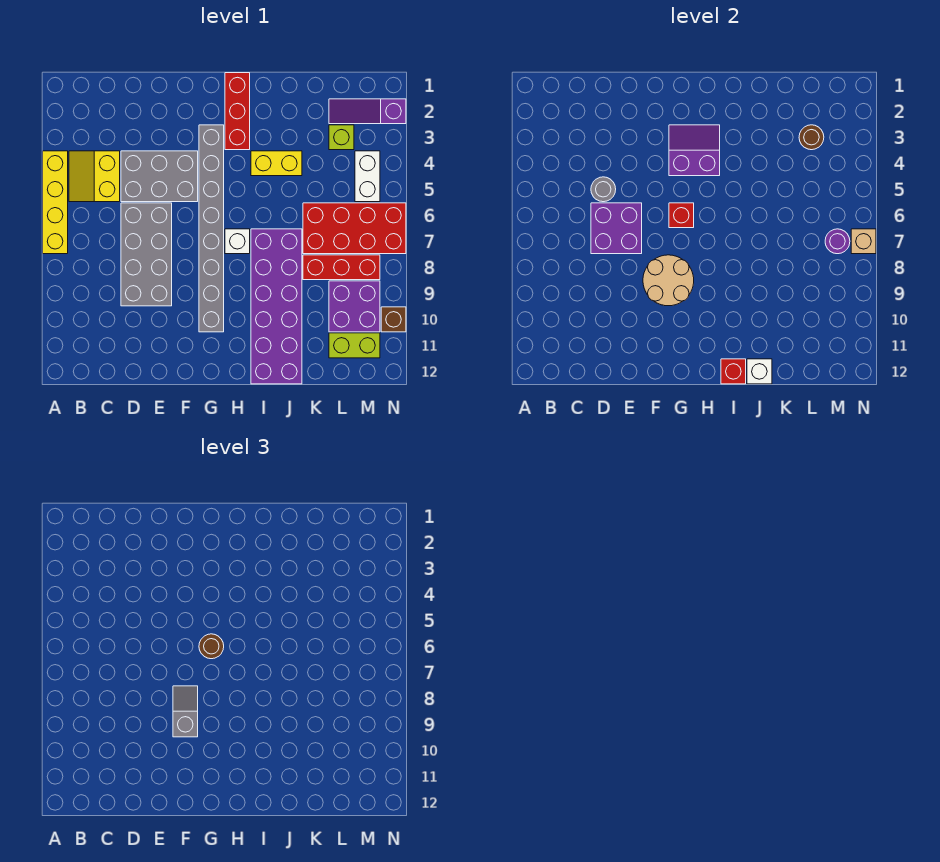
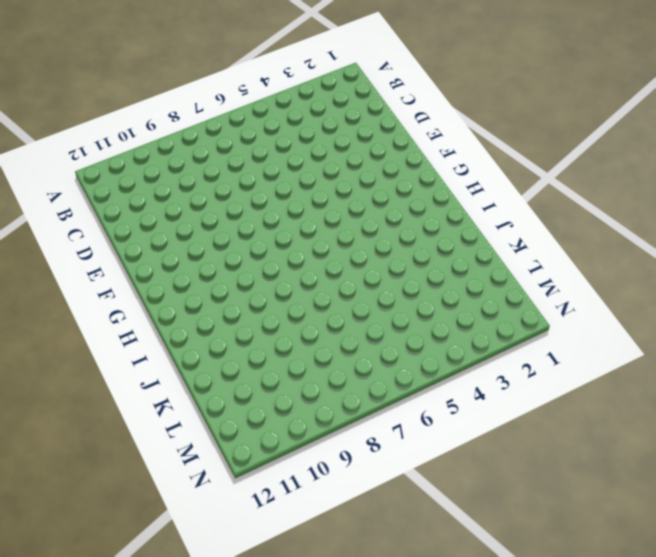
none -> yellow 1x4 brick [43,151,68,254]
none -> yellow 2x2 slope [69,151,120,202]
none -> grey 2x3 brick [121,151,198,202]

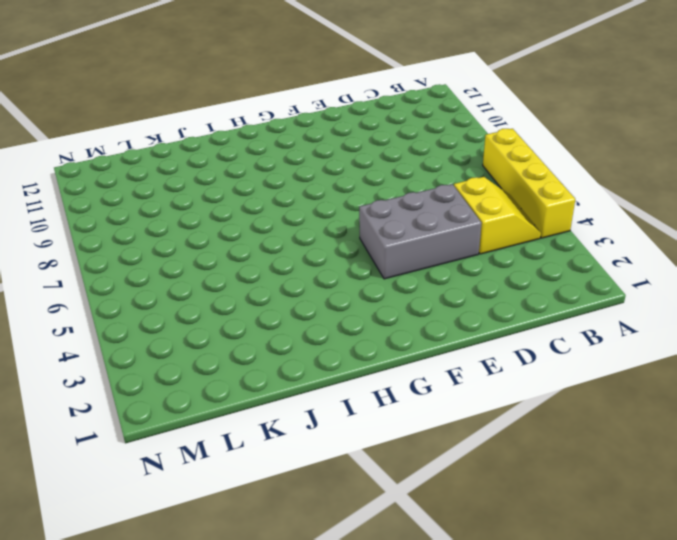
none -> grey 2x4 brick [121,203,172,306]
none -> grey 1x8 brick [199,125,224,332]
none -> red 1x3 brick [225,73,250,150]

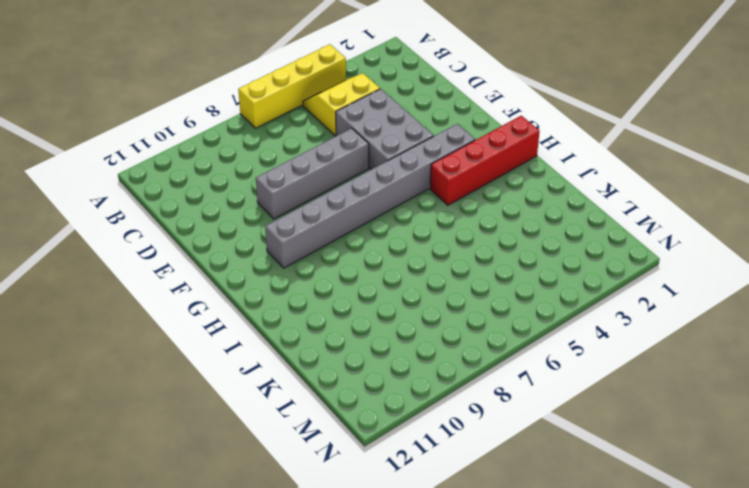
grey 1x4 brick [256,128,369,219] -> grey 2x4 brick [121,203,172,306]
red 1x4 brick [430,116,540,205] -> red 1x3 brick [225,73,250,150]
none -> white 1x1 brick [225,229,250,254]
none -> yellow 1x2 brick [251,151,302,176]
none -> purple 2x6 brick [251,229,302,384]

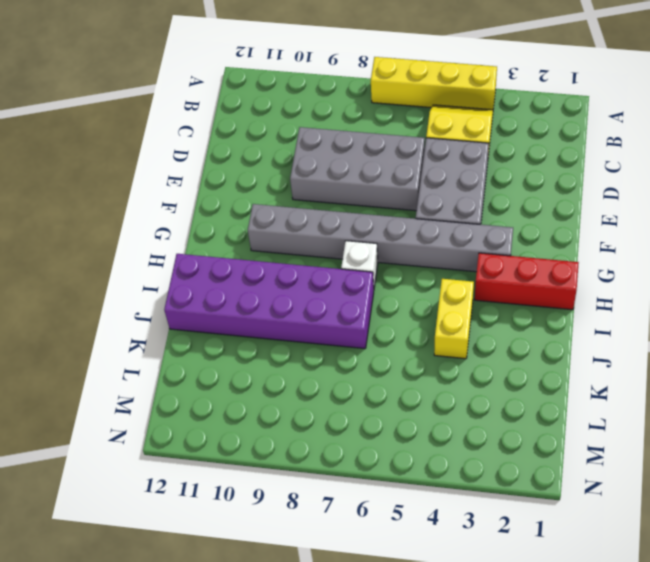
none -> red 2x4 brick [303,203,406,254]
none -> red 1x3 brick [303,255,380,280]
none -> purple 1x3 slope [329,99,406,124]

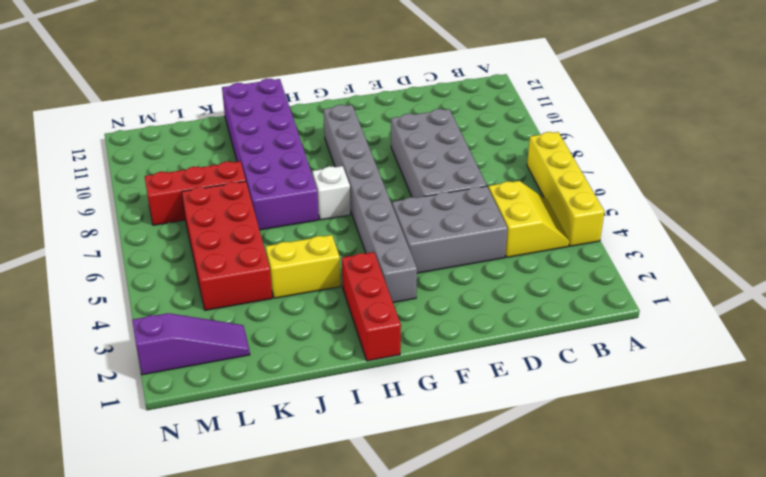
red 2x4 brick [182,181,272,310] -> red 2x4 brick turned to [303,203,406,254]
none -> lime 1x1 brick [329,125,354,150]
none -> purple 2x2 brick [329,281,380,332]
none -> lime 1x2 brick [329,333,380,358]

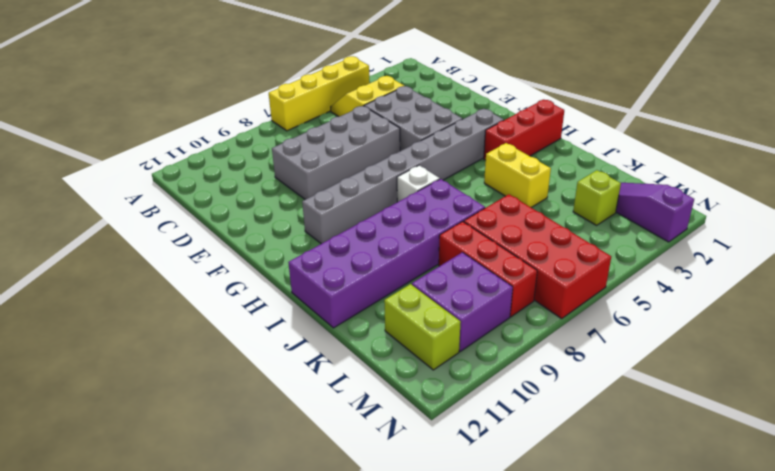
none -> white 1x2 brick [355,151,380,202]
none -> brown 1x1 brick [381,307,406,332]
none -> grey 1x1 round brick [591,177,616,202]

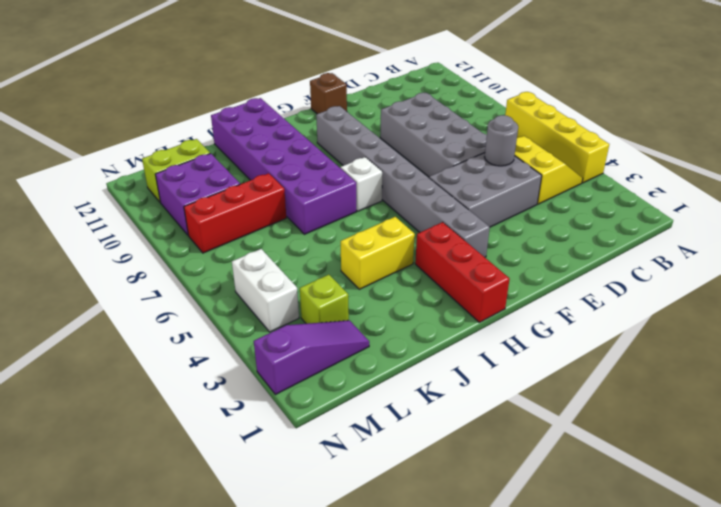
brown 1x1 brick [310,73,347,114] -> brown 1x1 brick moved to [381,307,406,332]
none -> red 2x4 brick [303,203,406,254]
none -> purple 2x2 brick [591,203,642,254]
none -> tan 2x2 round brick [643,255,694,306]

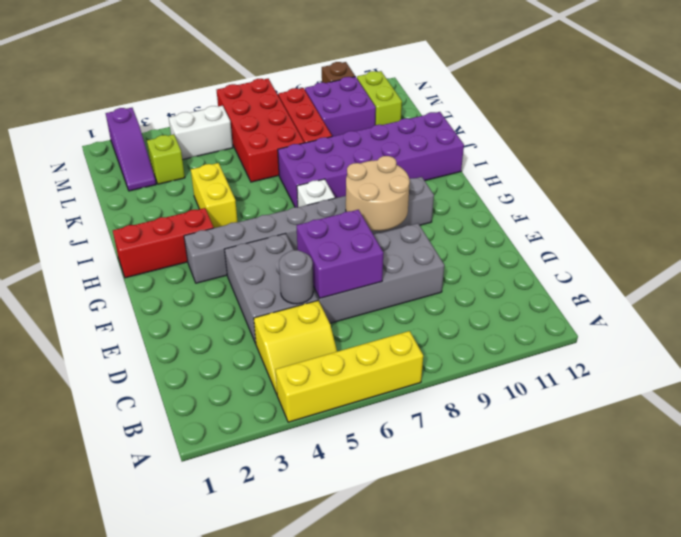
none -> purple 2x2 slope [669,125,720,176]
none -> red 1x1 brick [669,203,694,228]
none -> red 1x1 brick [721,359,746,384]

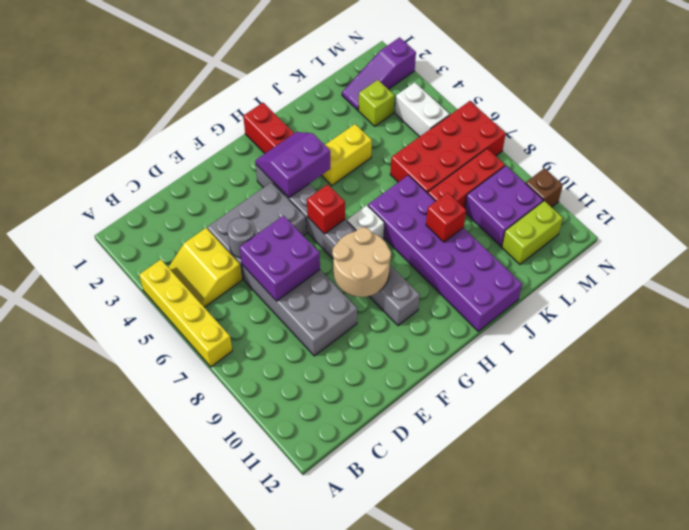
red 1x1 brick [426,193,466,242] -> red 1x1 brick moved to [721,359,746,384]
none -> white 1x1 brick [747,359,772,384]
none -> brown 1x1 round brick [799,125,824,150]
none -> purple 1x1 round brick [825,229,850,254]

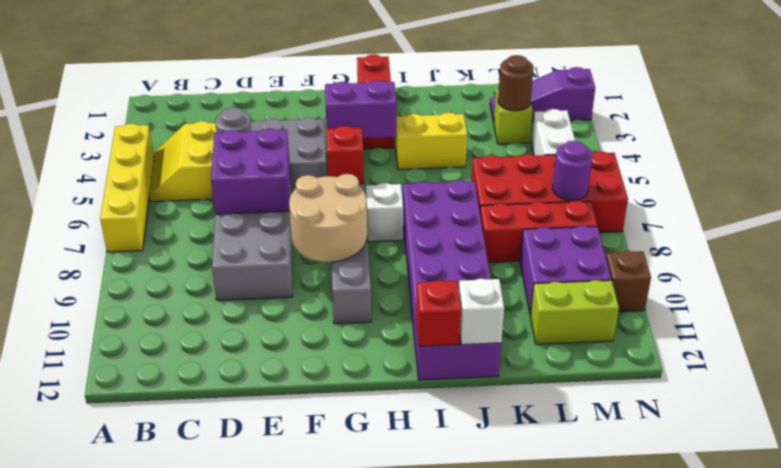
none -> tan 1x1 brick [851,229,876,254]
none -> grey 1x2 slope [173,686,198,737]
none -> brown 1x1 round brick [199,634,224,659]

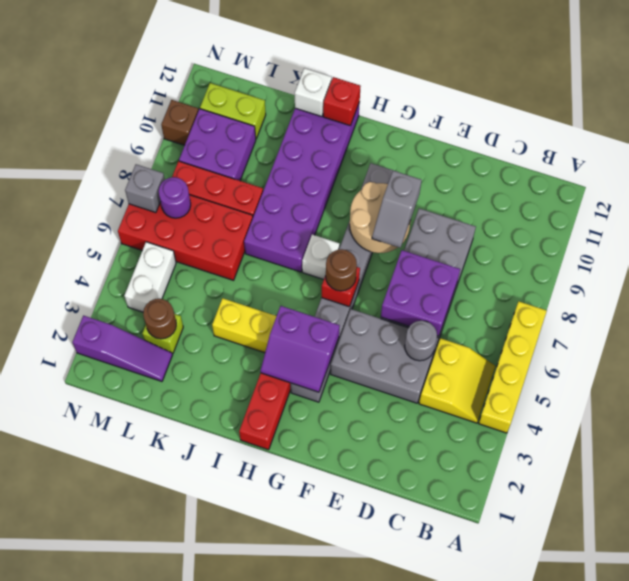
grey 1x1 brick [125,164,165,213] -> tan 1x1 brick [851,229,876,254]

